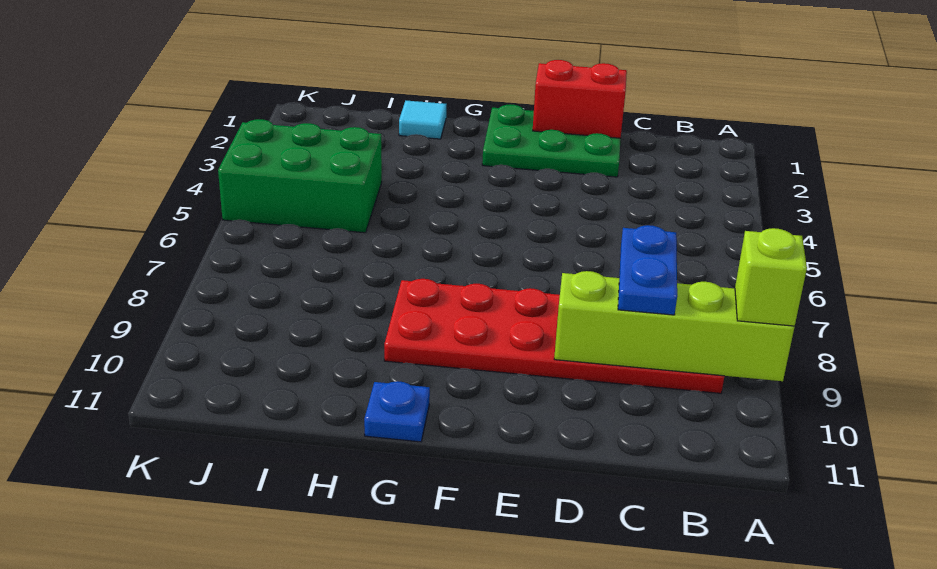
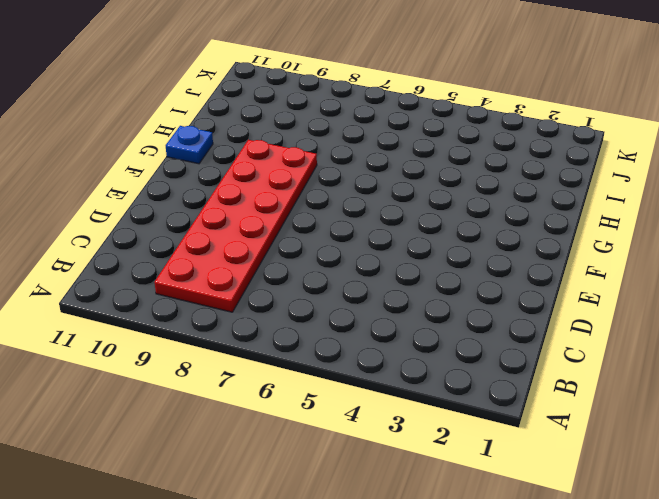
none -> green 2x3 plate [482,104,621,177]
none -> cyan 1x1 tile [399,101,446,139]

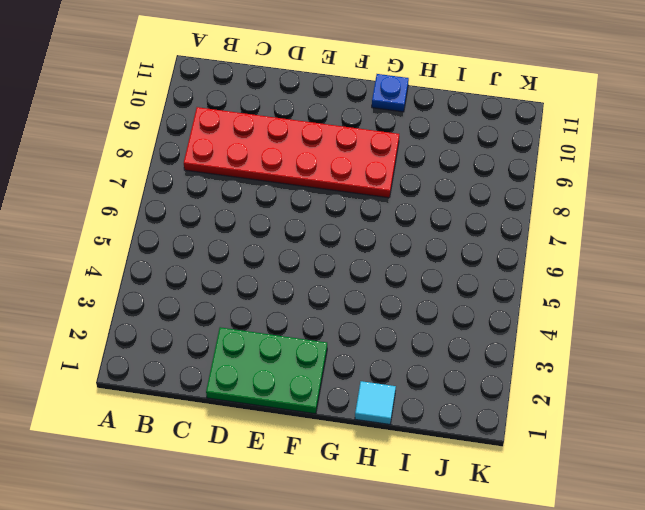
none -> green 2x3 brick [218,119,382,233]
none -> lime 1x4 brick [554,271,795,381]

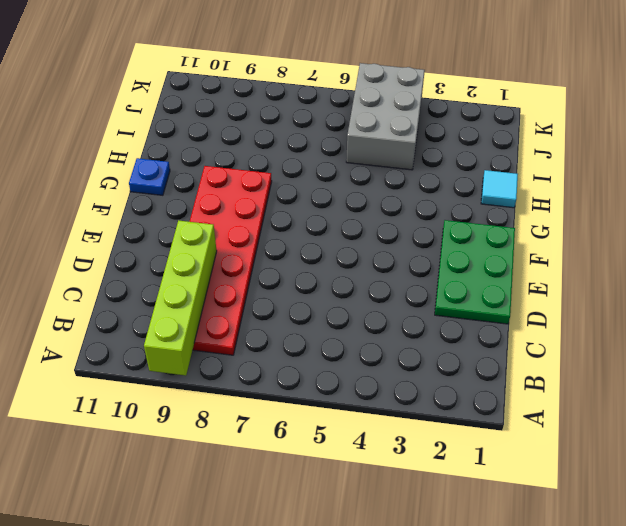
grey 2x3 brick [346,63,425,170] -> green 2x3 brick [218,119,382,233]
none -> red 1x2 brick [533,60,627,138]
none -> lime 1x1 brick [735,228,807,326]

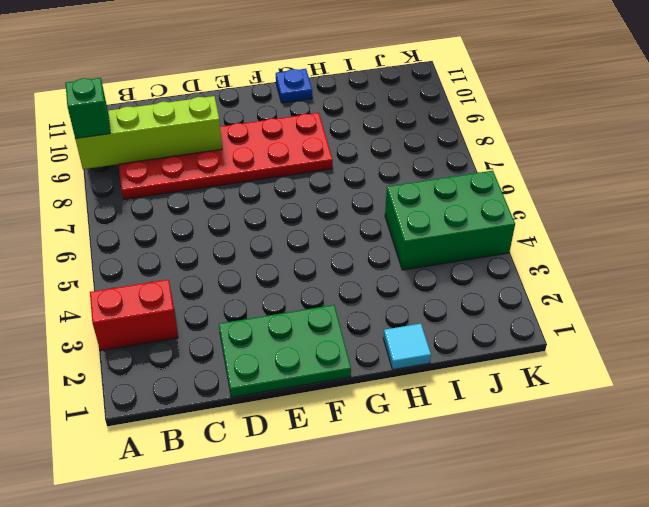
red 1x2 brick [90,280,178,351] -> red 1x2 brick moved to [533,60,627,138]
green 1x1 brick [66,78,110,139] -> lime 1x1 brick [735,228,807,326]
none -> blue 1x2 plate [618,225,677,315]

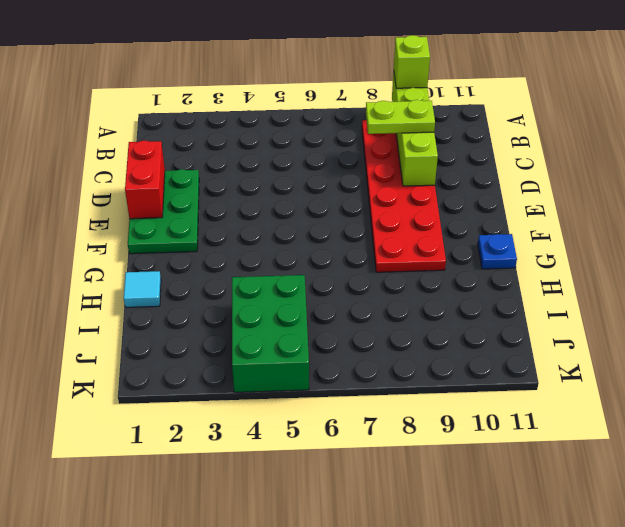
lime 1x2 plate [366,100,435,134] -> blue 1x2 plate [618,225,677,315]

